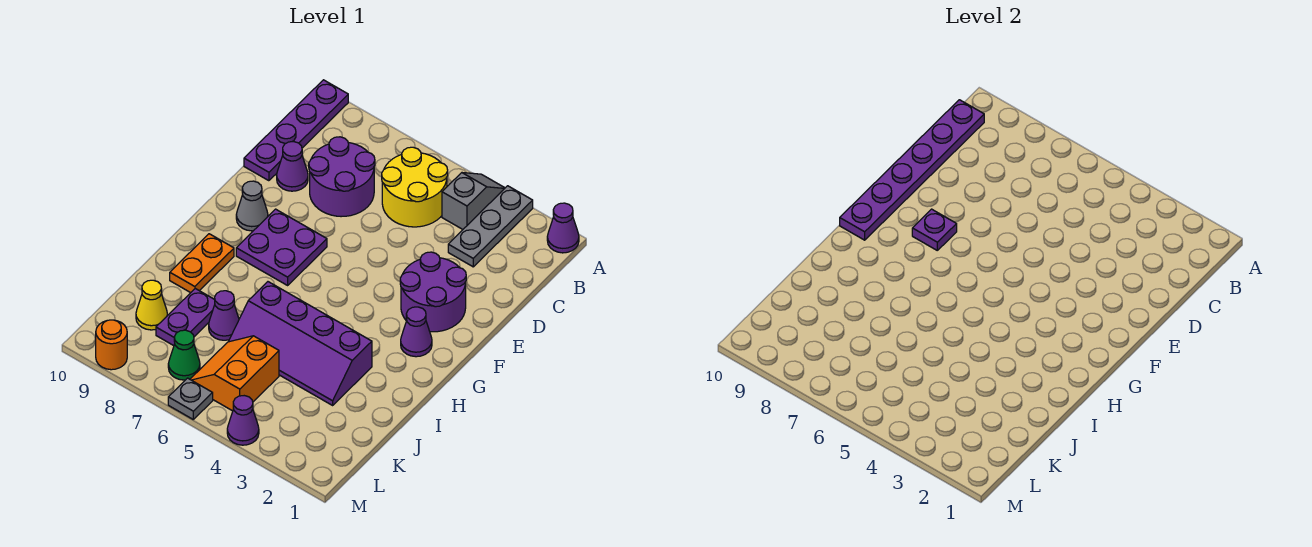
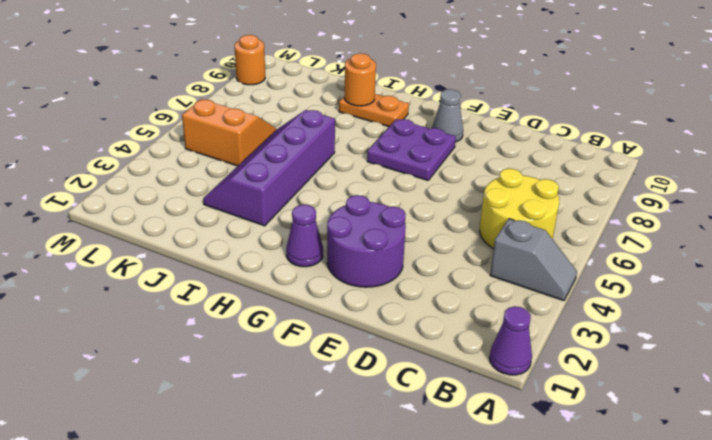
orange 1x1 round brick [345,53,376,106] -> none
none -> grey 1x3 plate [448,186,533,267]
none -> purple 1x4 plate [244,80,348,181]
none -> purple 2x2 round brick [309,137,375,217]

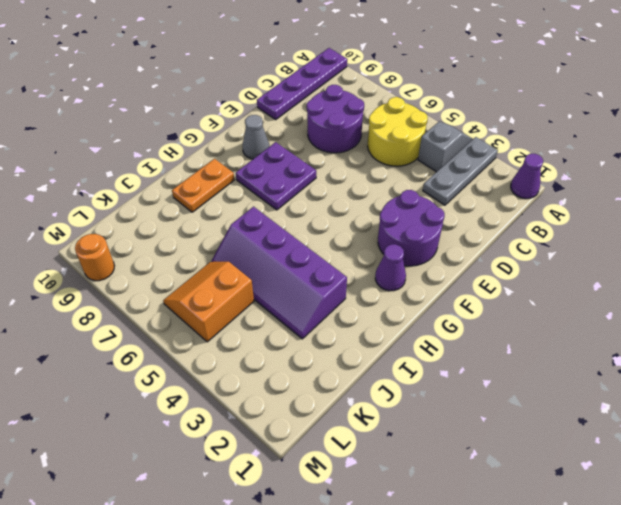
none -> purple 1x1 cone [277,142,308,191]
none -> purple 1x1 cone [209,291,239,340]
none -> purple 1x2 plate [156,289,215,346]

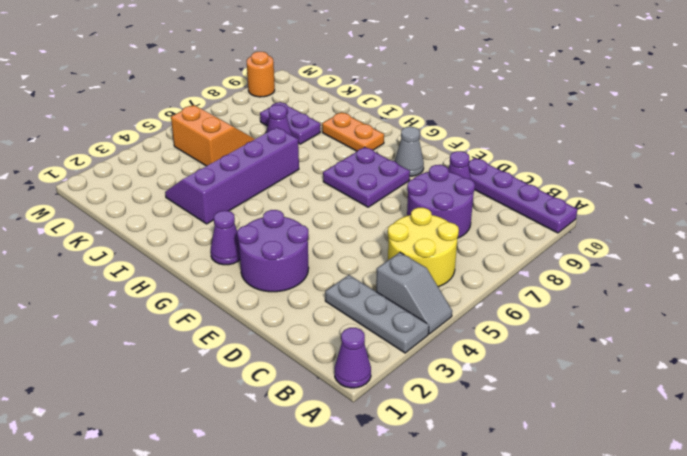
none -> yellow 1x1 cone [136,280,167,330]
none -> green 1x1 cone [168,330,200,380]
none -> purple 1x1 cone [227,396,259,445]

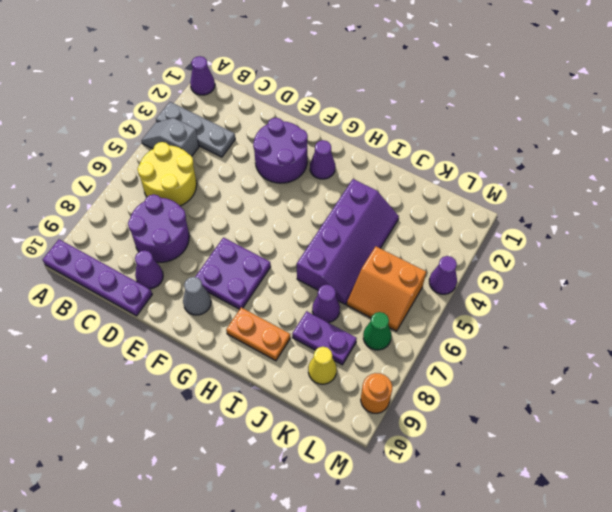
none -> grey 1x1 plate [168,378,213,419]
none -> purple 1x6 plate [840,100,984,240]
none -> purple 1x1 plate [912,209,957,250]

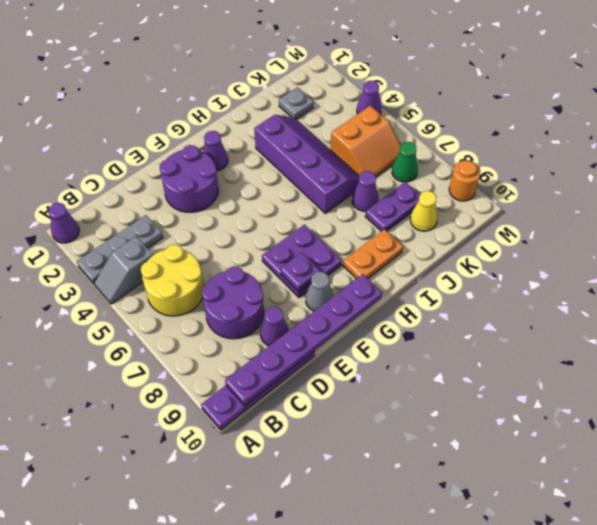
grey 1x1 plate [279,87,314,119] -> grey 1x1 plate moved to [168,378,213,419]

